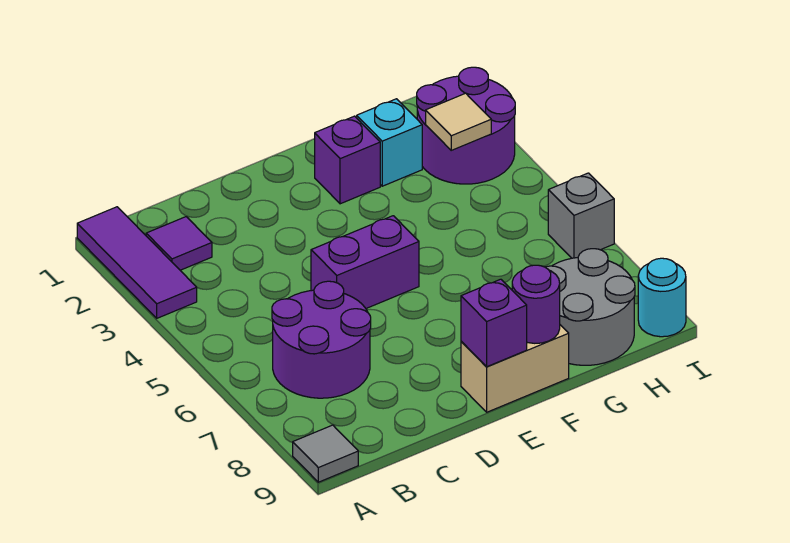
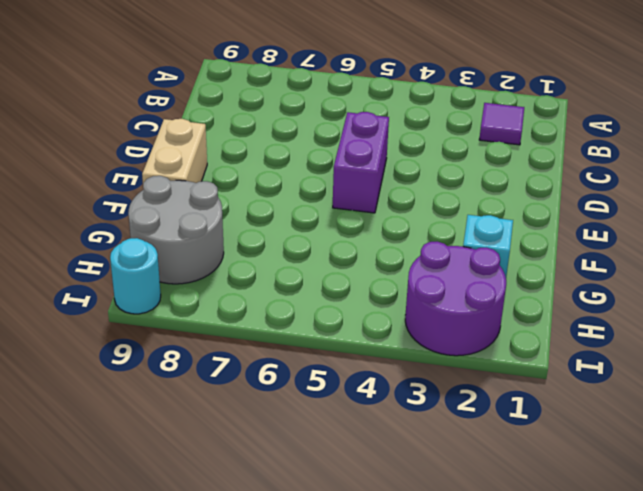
none -> purple 1x3 tile [77,207,197,318]
none -> grey 1x1 tile [293,425,358,482]
none -> purple 2x2 round brick [272,281,371,398]

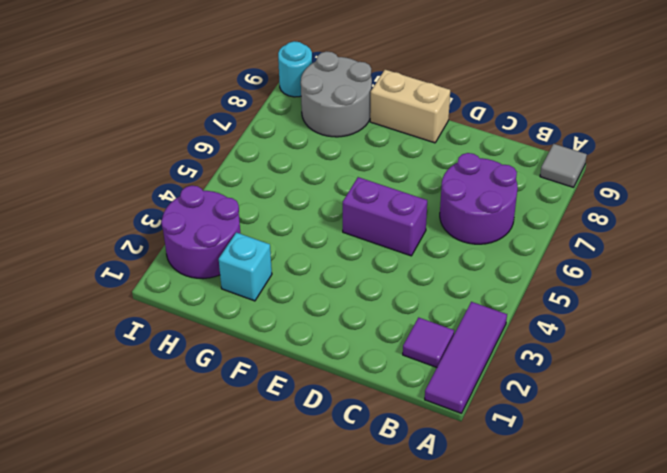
none -> purple 1x1 brick [315,116,380,204]
none -> grey 1x1 brick [548,173,614,258]
none -> purple 1x1 brick [461,279,527,367]

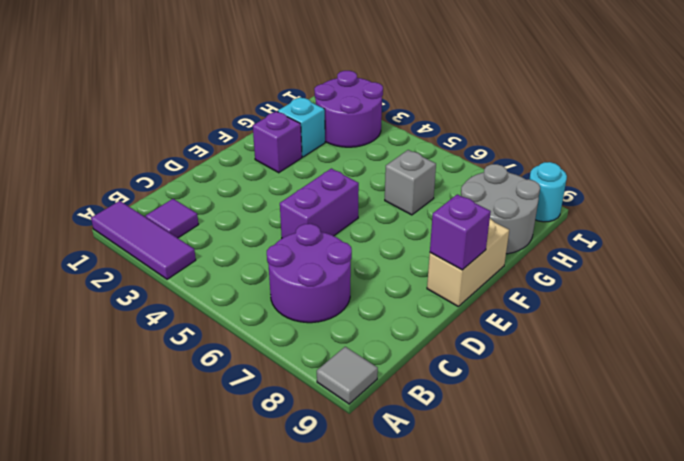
grey 1x1 brick [385,150,436,215] -> grey 1x1 brick moved to [548,173,614,258]
none -> purple 1x1 round brick [512,265,560,343]
none -> tan 1x1 tile [426,93,491,150]

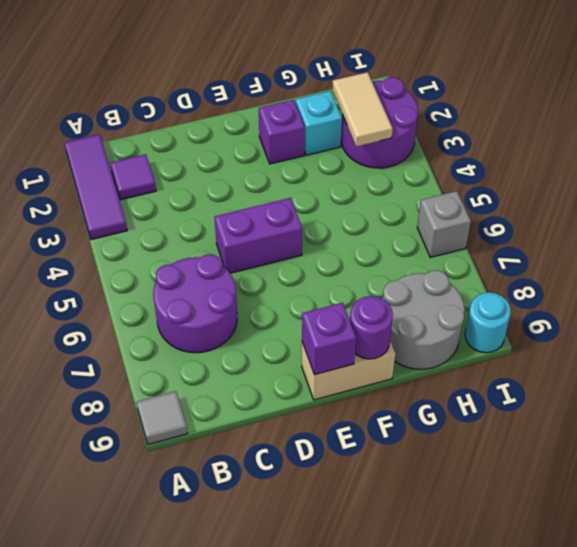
tan 1x2 tile [332,72,393,146] -> tan 1x1 tile [426,93,491,150]

